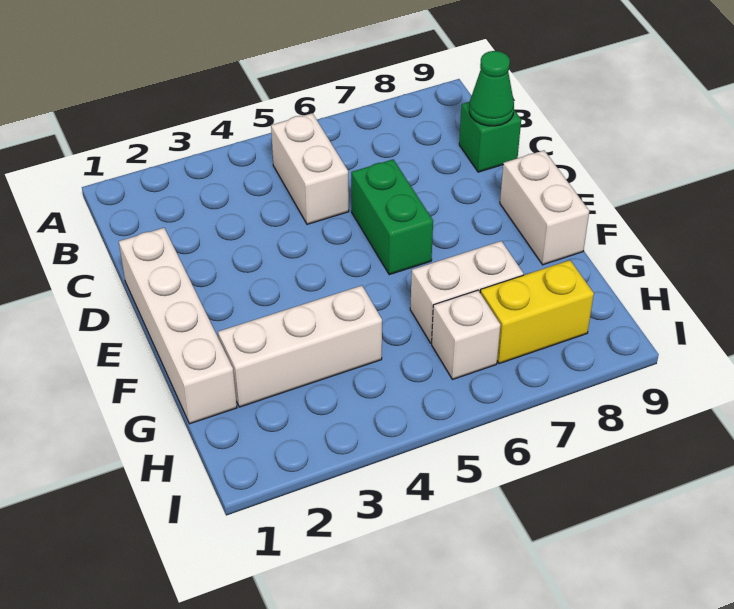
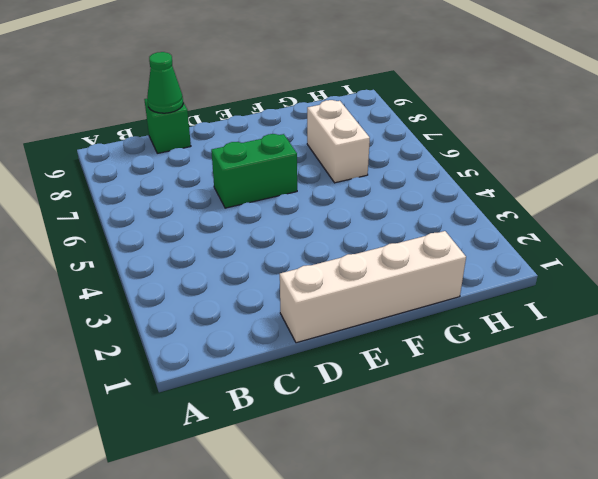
none -> white 1x2 brick [271,113,349,224]
none -> white 1x2 brick [500,150,589,265]

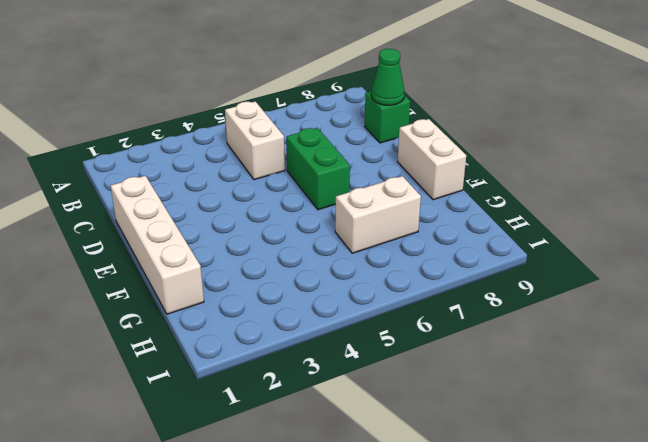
none -> white 1x3 brick [218,286,382,407]
none -> white 1x1 brick [432,290,500,380]

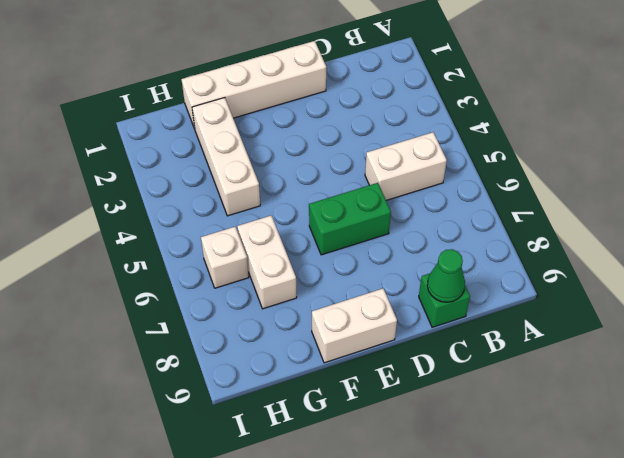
none -> yellow 1x2 brick [480,260,594,364]

